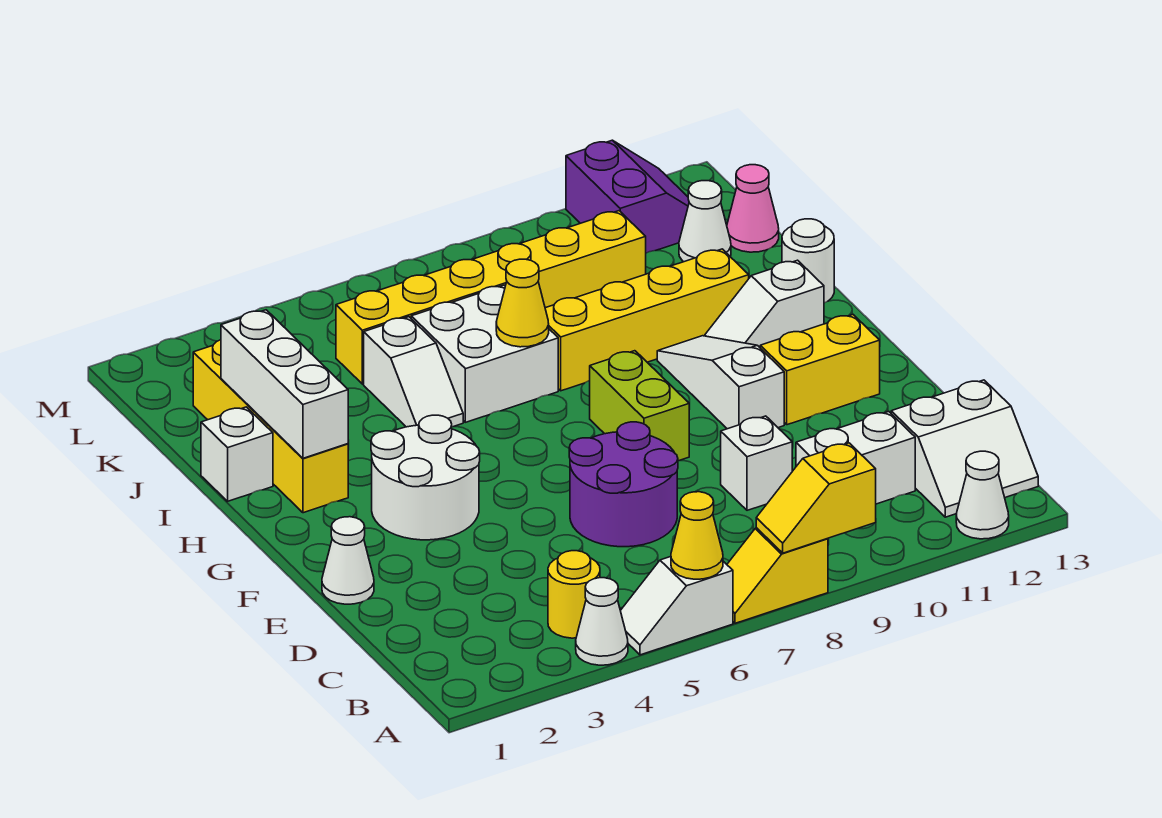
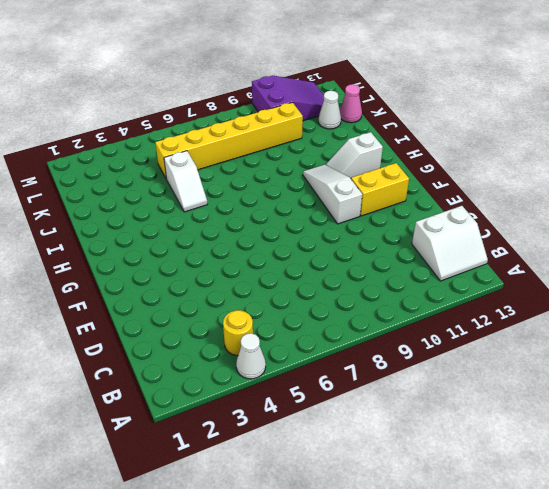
purple 2x3 slope [252,76,324,121] -> purple 2x2 slope [566,140,689,253]
none -> white 1x2 slope [620,557,733,655]
none -> yellow 1x2 slope [727,528,828,623]
none -> white 1x1 cone [956,451,1009,539]

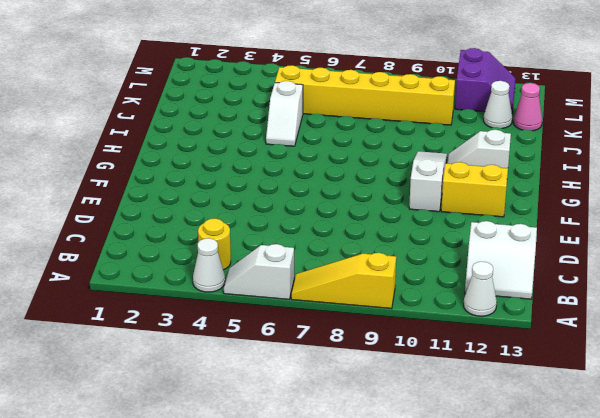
yellow 1x3 slope [291,253,396,309] -> yellow 1x2 slope [727,528,828,623]
none -> white 1x2 brick [796,412,915,504]
none -> purple 2x2 round brick [569,422,678,547]
none -> white 1x1 brick [721,416,792,510]

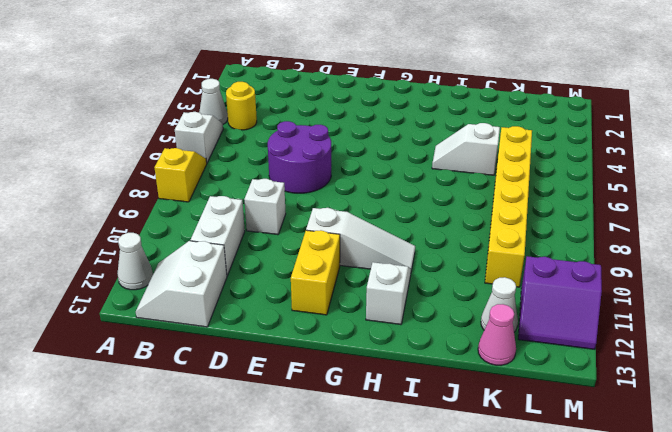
none -> white 1x1 cone [322,517,374,604]
none -> white 2x2 round brick [371,415,480,540]
none -> lime 1x2 brick [590,351,689,461]

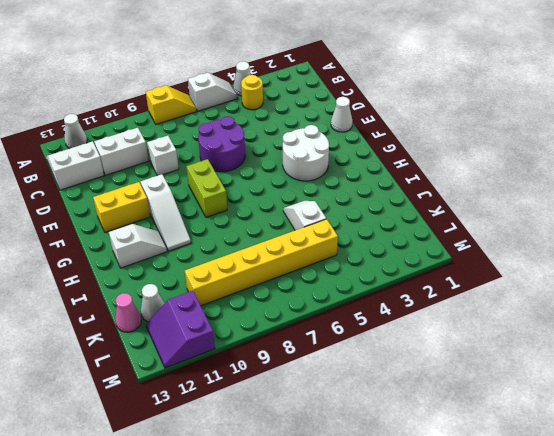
none -> yellow 1x4 brick [193,340,348,513]
none -> white 1x1 brick [201,407,273,501]
none -> white 2x2 brick [411,285,558,422]

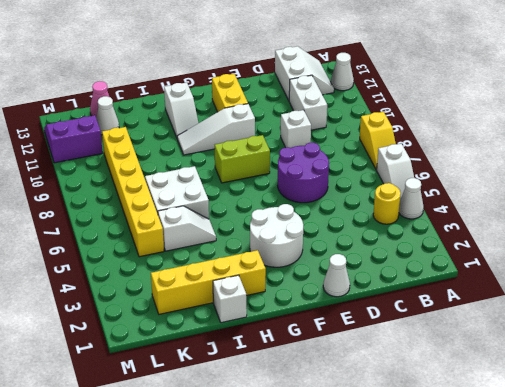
none -> yellow 1x4 brick [545,249,749,391]
none -> white 1x1 round brick [782,219,834,303]
none -> yellow 1x1 cone [671,492,723,579]

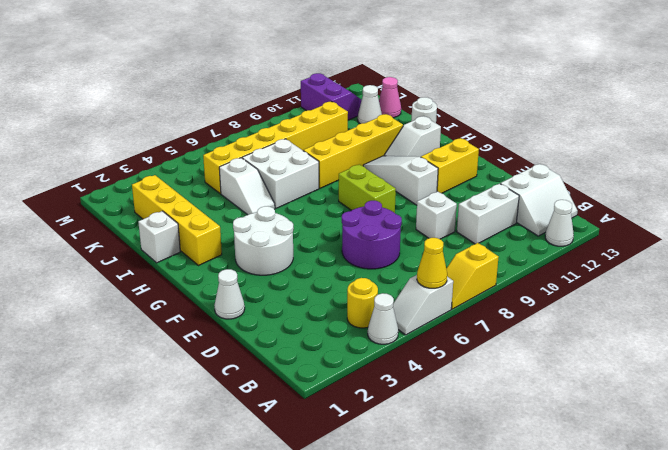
none -> yellow 1x2 slope [756,443,876,553]
none -> white 1x3 brick [221,310,348,458]
none -> yellow 1x1 cone [496,259,549,347]

